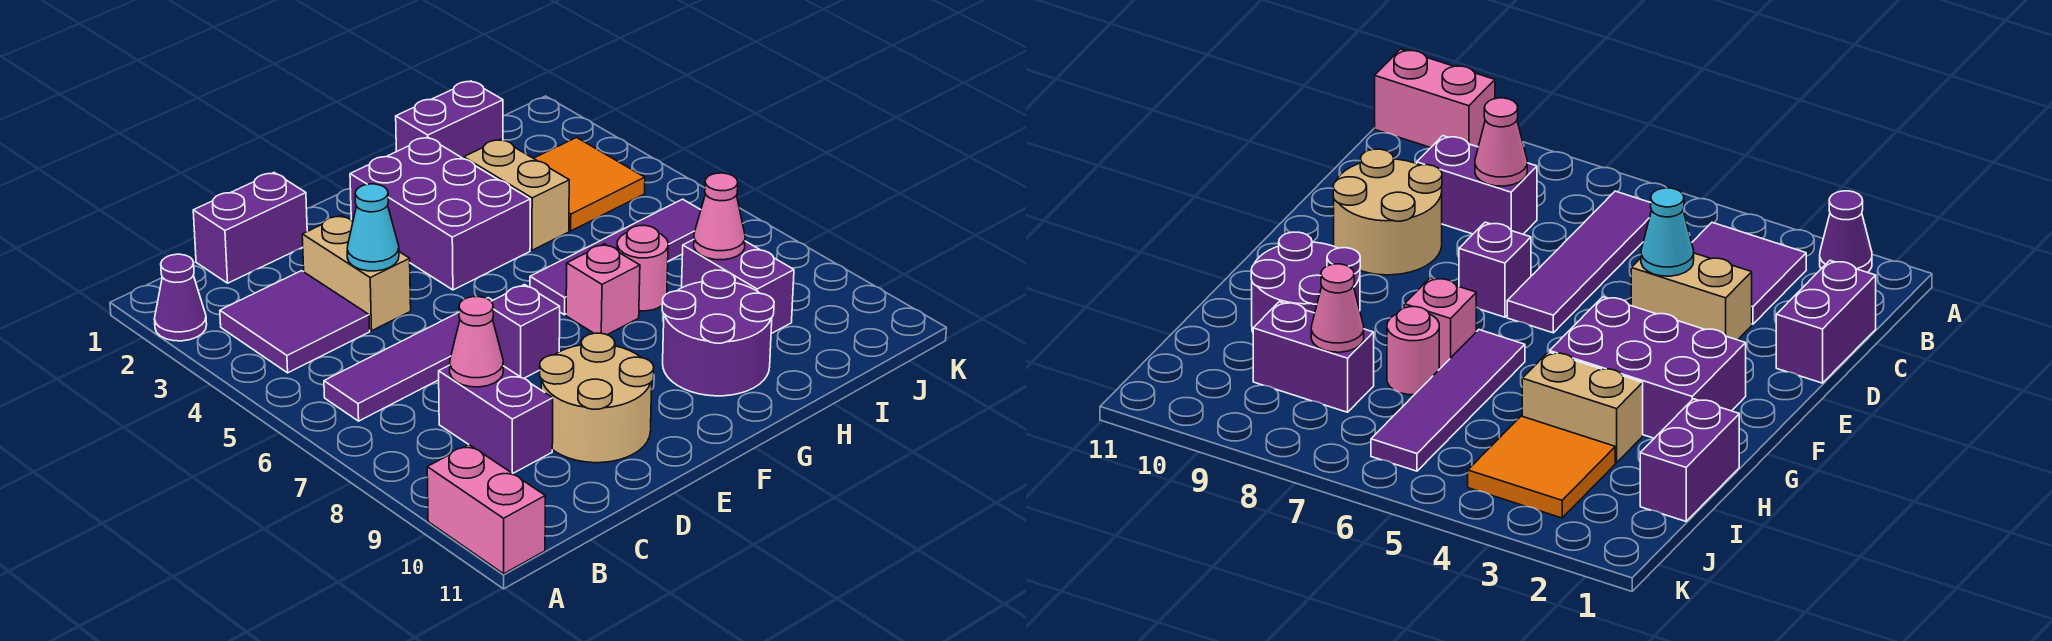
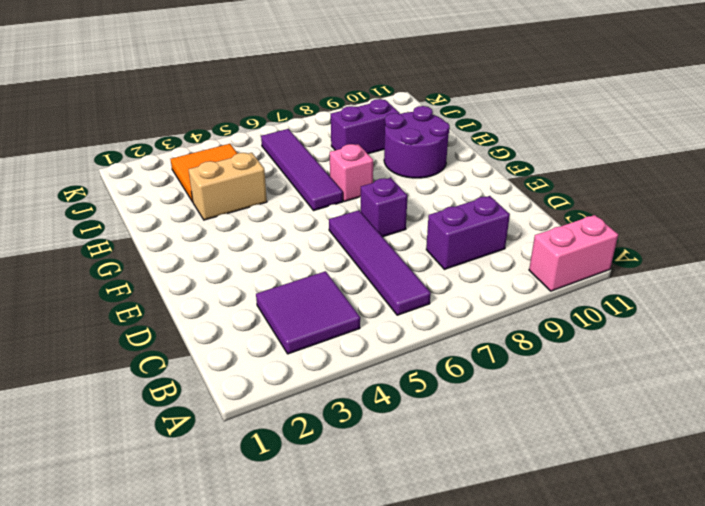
none -> purple 1x1 cone [155,254,207,341]
none -> purple 1x2 brick [193,173,307,283]
none -> tan 1x2 brick [302,215,411,331]

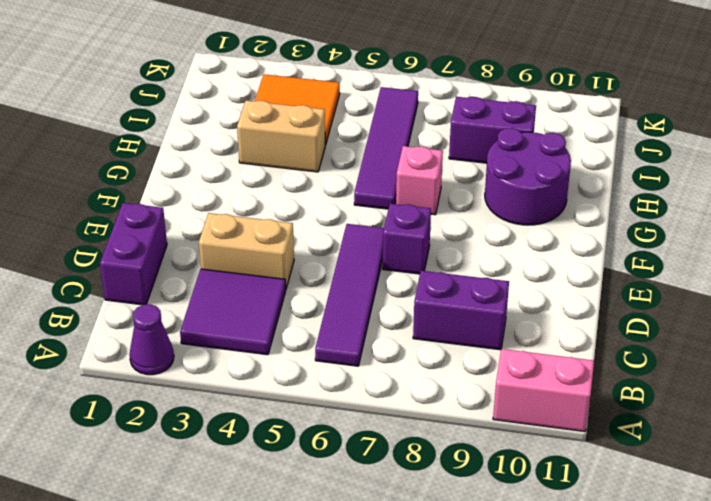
none -> tan 2x2 round brick [540,333,654,463]
none -> purple 2x3 brick [350,137,530,290]
none -> purple 1x2 brick [396,81,503,159]

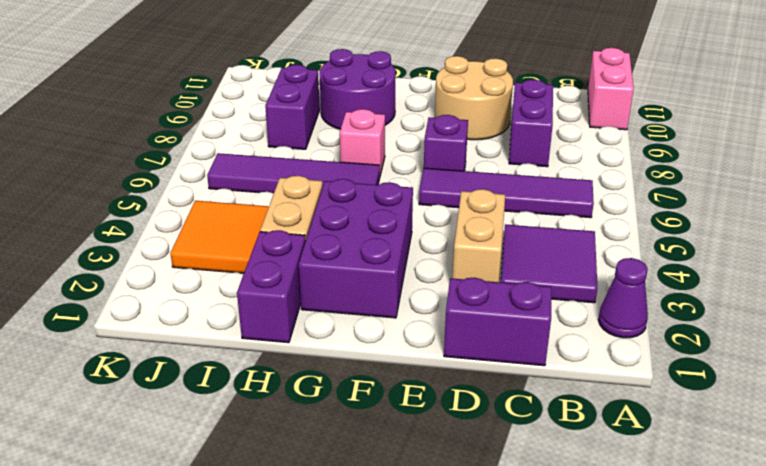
purple 1x2 brick [237,230,306,343] -> purple 1x2 brick turned to [396,81,503,159]
none -> pink 1x1 round brick [617,225,668,311]
none -> pink 1x1 cone [450,297,503,387]
none -> cyan 1x1 cone [347,184,399,271]

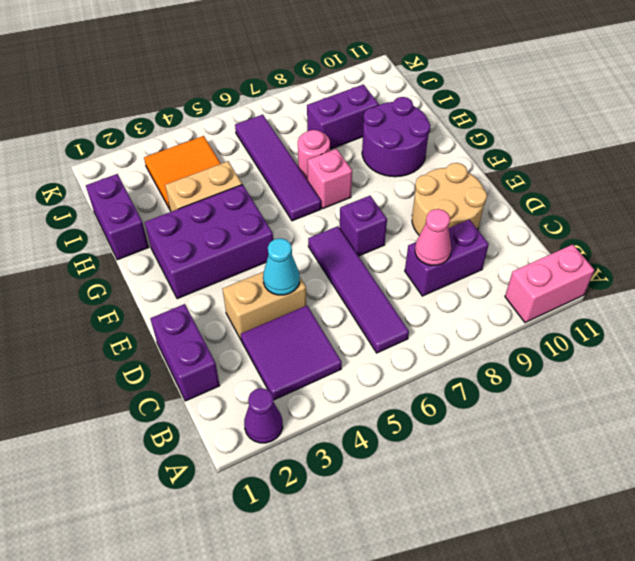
none -> pink 1x1 cone [694,173,745,260]

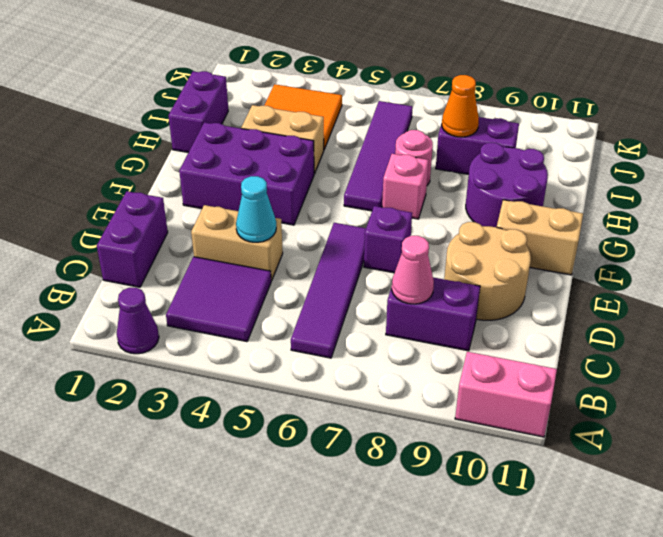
tan 1x2 brick [497,200,583,275] -> none
orange 1x1 cone [442,75,479,137] -> pink 1x1 cone [694,173,745,260]

